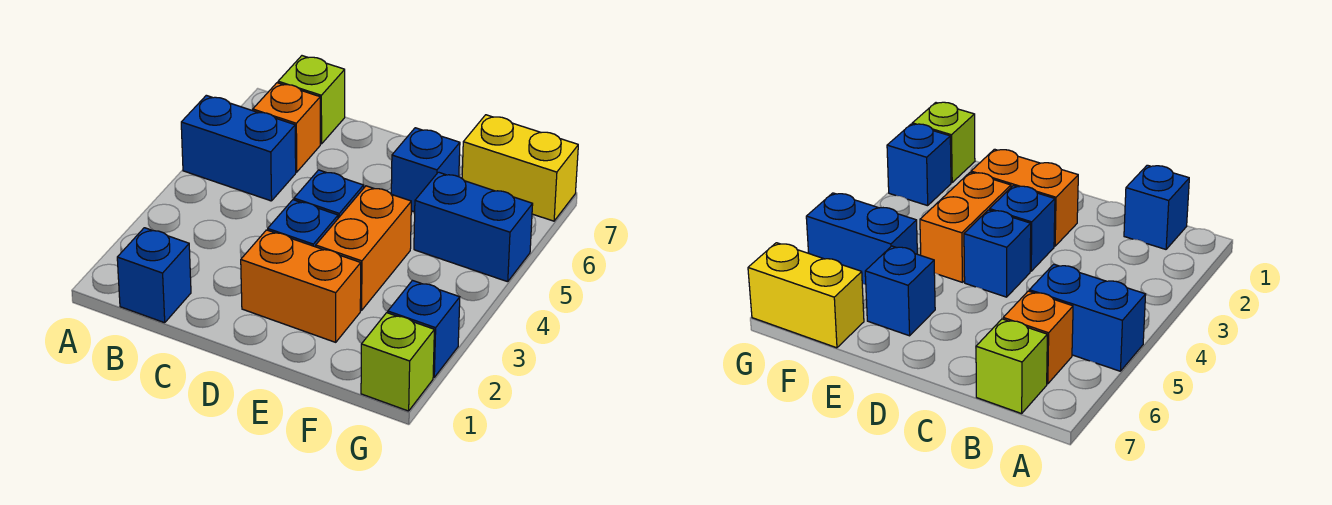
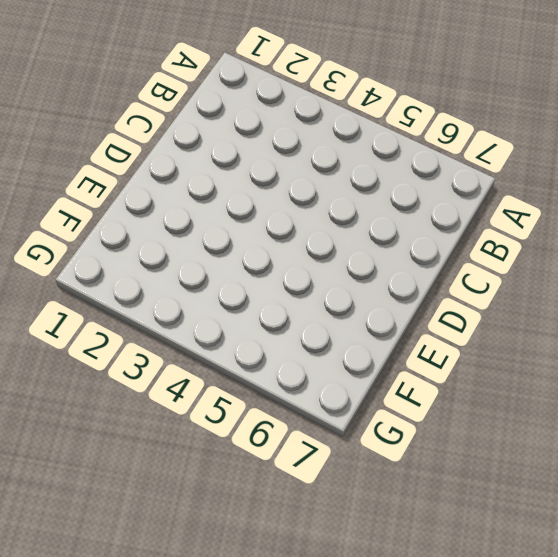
none -> blue 1x2 brick [181,95,296,201]
none -> blue 1x1 brick [117,228,191,323]
none -> orange 1x1 brick [253,83,320,172]

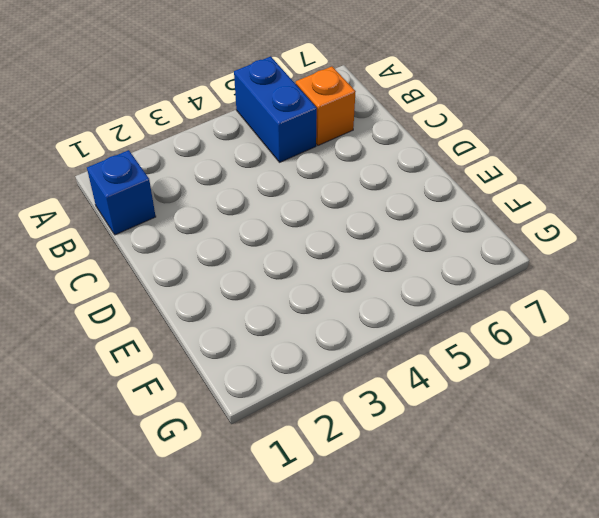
none -> lime 1x1 brick [278,56,345,144]
none -> orange 1x2 brick [241,230,361,342]
none -> blue 1x1 brick [268,200,338,247]

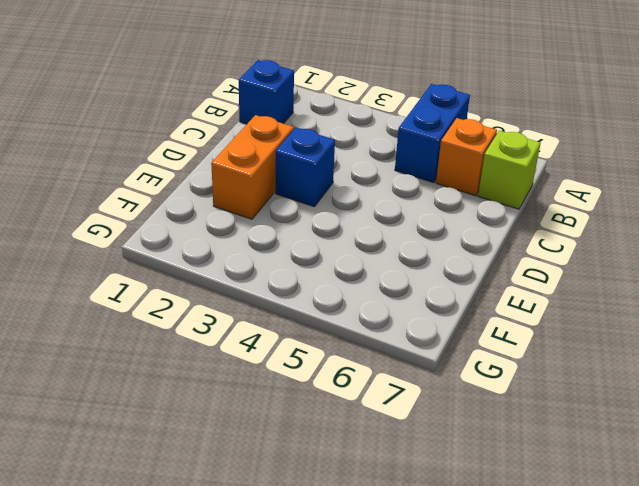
none -> blue 1x1 brick [294,170,364,218]
none -> orange 1x2 brick [316,186,411,311]
none -> blue 1x1 brick [391,128,460,212]

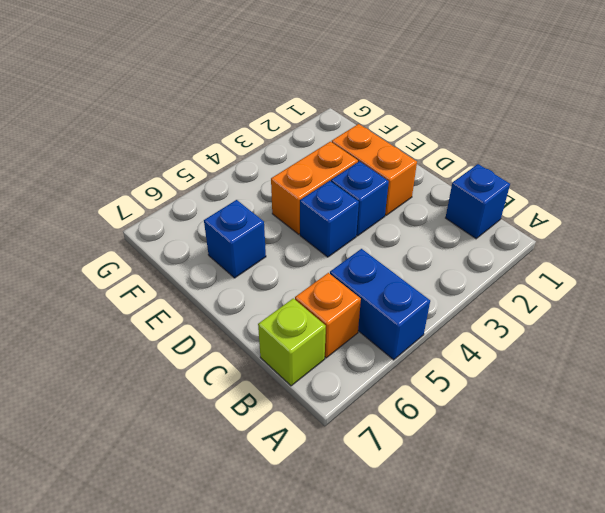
none -> blue 1x2 brick [414,172,533,282]
none -> yellow 1x2 brick [462,115,578,221]
none -> lime 1x1 brick [361,313,434,411]

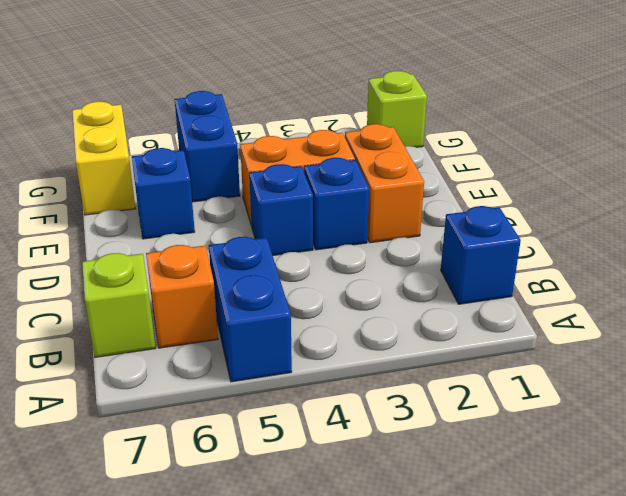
none -> blue 1x1 brick [388,280,460,377]

